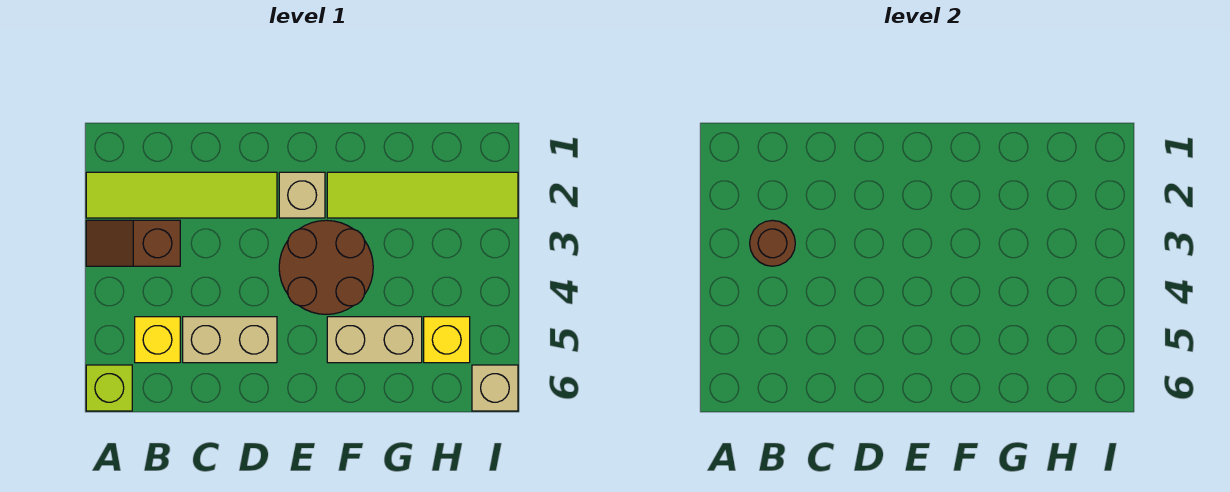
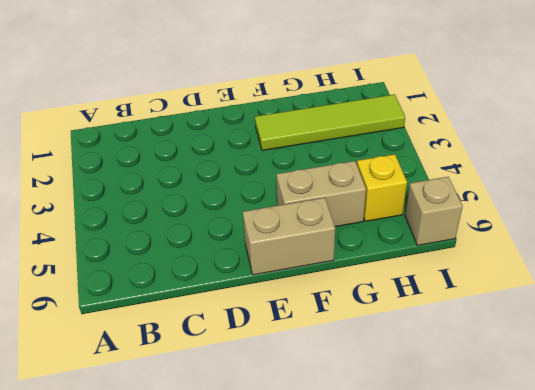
tan 1x2 brick [243,198,335,275] -> tan 1x2 brick moved to [183,317,277,363]
none -> lime 1x4 tile [86,172,277,218]
none -> brown 1x2 slope [86,220,180,266]
none -> lime 1x1 brick [86,365,132,411]

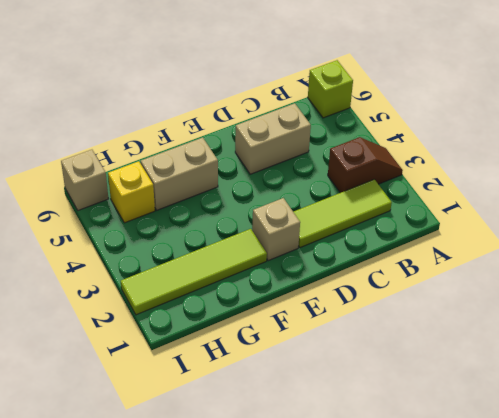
lime 1x3 tile [294,179,392,248] -> lime 1x4 tile [86,172,277,218]
none -> yellow 1x1 brick [135,317,180,363]
none -> brown 2x2 round brick [279,220,373,314]
none -> brown 1x1 round brick [750,220,795,266]

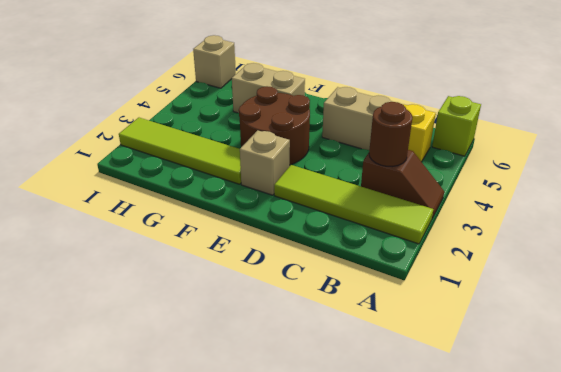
none -> yellow 1x1 brick [424,317,470,363]

